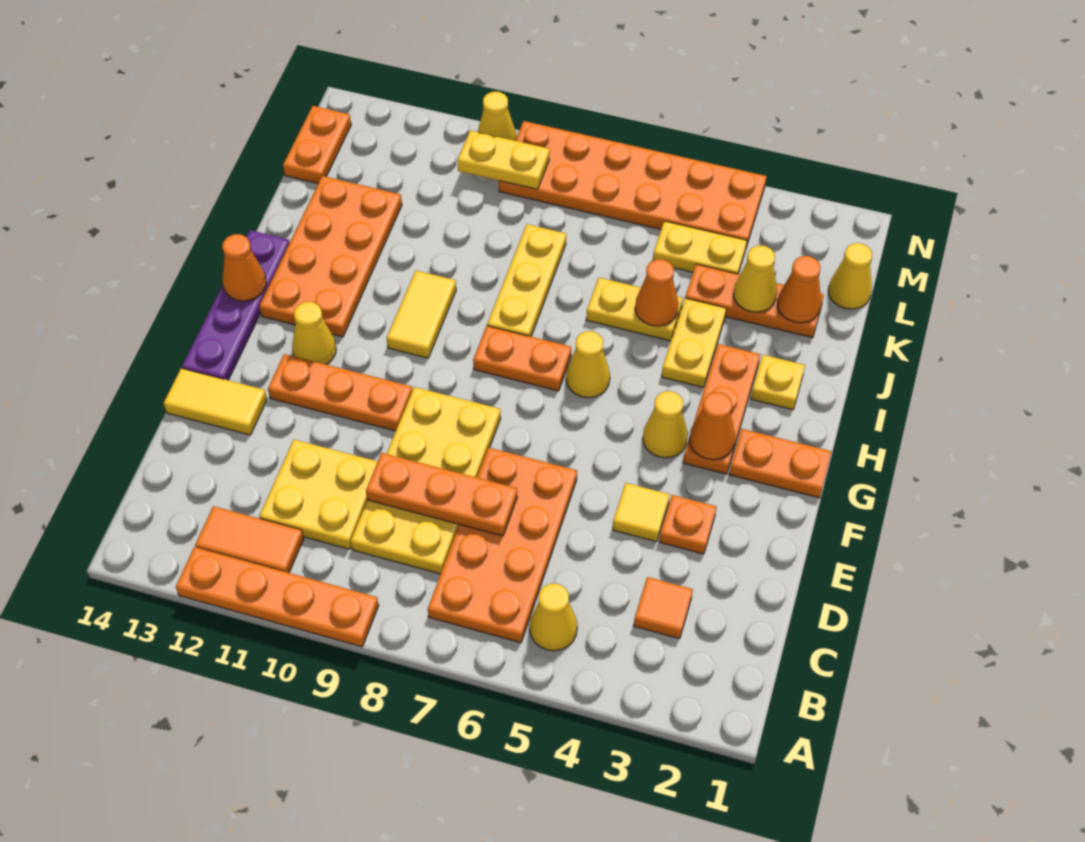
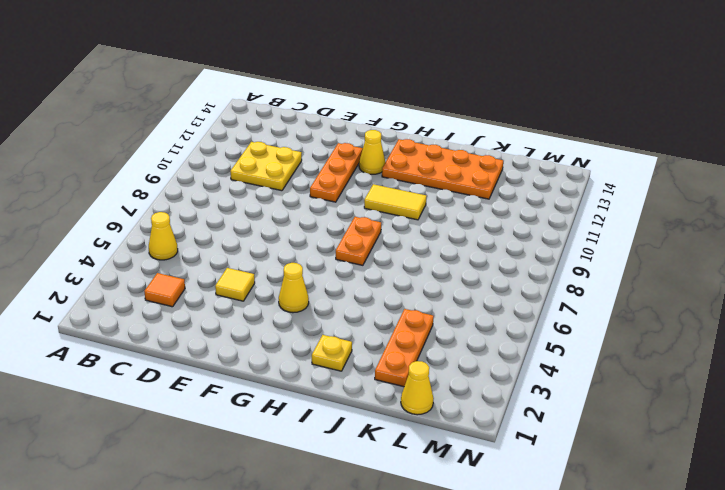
none -> orange 1x4 plate [176,547,379,647]
none -> orange 2x4 plate [428,447,577,643]
none -> orange 1x2 tile [195,506,304,573]
none -> yellow 2x4 plate [351,387,501,574]

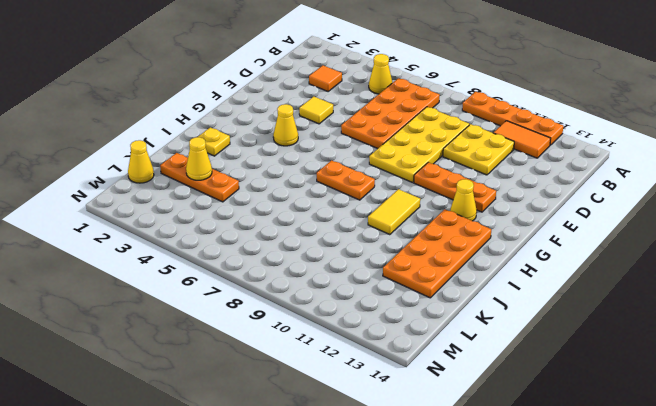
none -> orange 1x1 plate [659,495,717,554]
none -> yellow 1x2 tile [164,368,267,435]
none -> purple 1x4 plate [182,230,290,380]
none -> orange 1x2 plate [729,429,832,498]

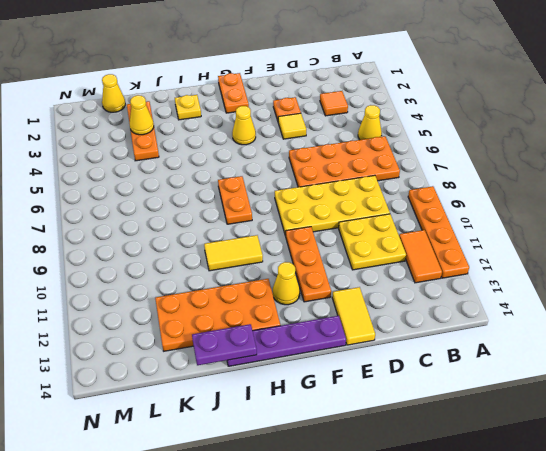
purple 1x2 plate [192,324,257,365] -> none
none -> orange 1x3 plate [683,344,760,474]
none -> yellow 1x1 cone [566,331,610,398]
none -> yellow 1x2 plate [662,298,726,388]
none -> yellow 1x3 plate [487,224,566,336]

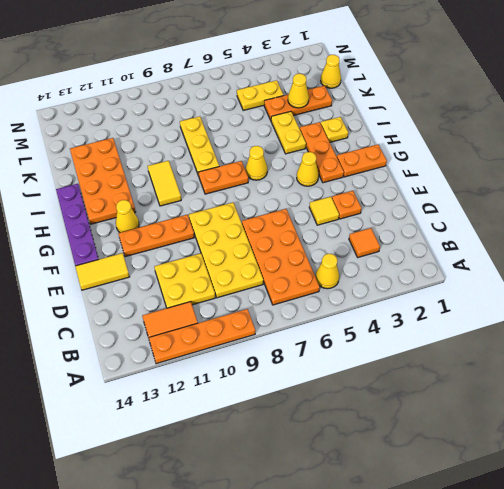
none -> yellow 1x2 plate [586,278,683,341]
none -> orange 1x2 plate [283,106,351,183]
none -> orange 2x6 plate [499,121,766,247]
none -> yellow 1x1 cone [478,92,517,141]

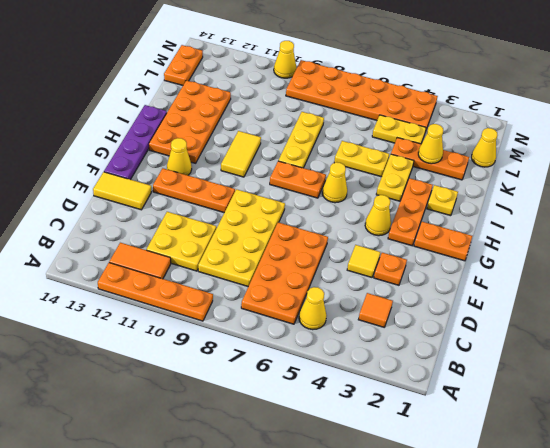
none -> orange 1x3 plate [366,453,517,536]
none -> orange 1x1 cone [689,392,735,460]
none -> orange 1x1 cone [222,234,266,301]
none -> orange 1x1 cone [635,259,679,326]

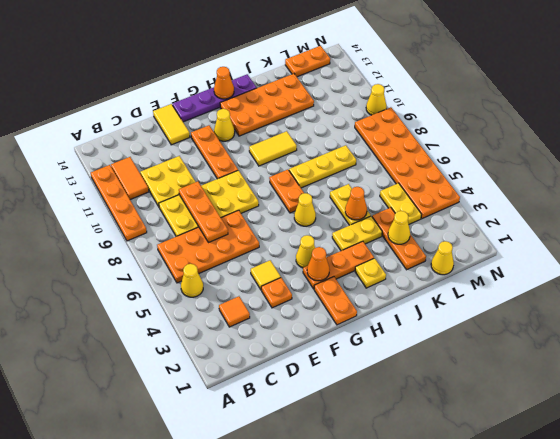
none -> orange 1x1 cone [777,256,821,323]
none -> yellow 1x2 plate [457,131,550,189]

